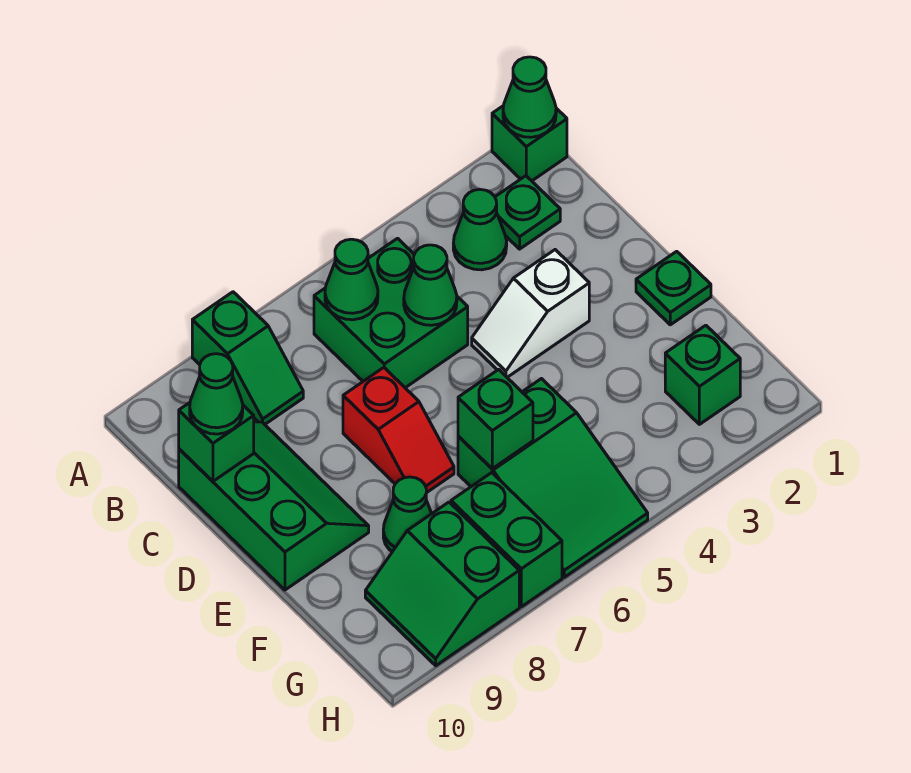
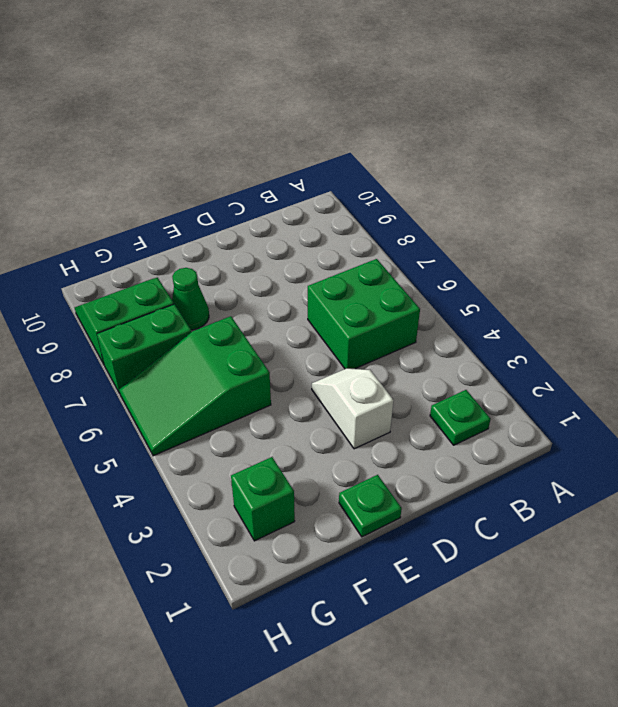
none -> green 1x1 brick [492,105,567,181]
none -> green 1x2 slope [192,292,303,424]
none -> green 1x1 cone [453,189,507,270]

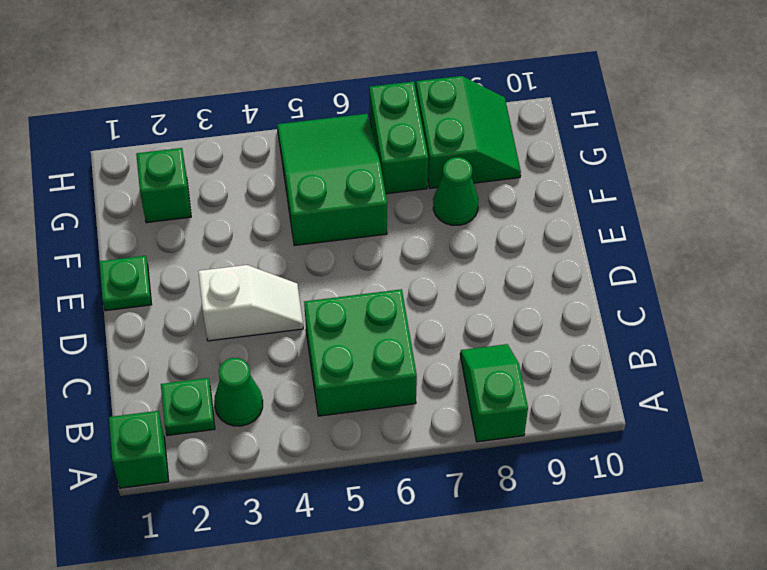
none -> green 2x3 slope [179,422,369,590]
none -> red 1x2 slope [343,368,454,493]
none -> green 1x1 cone [503,57,556,137]

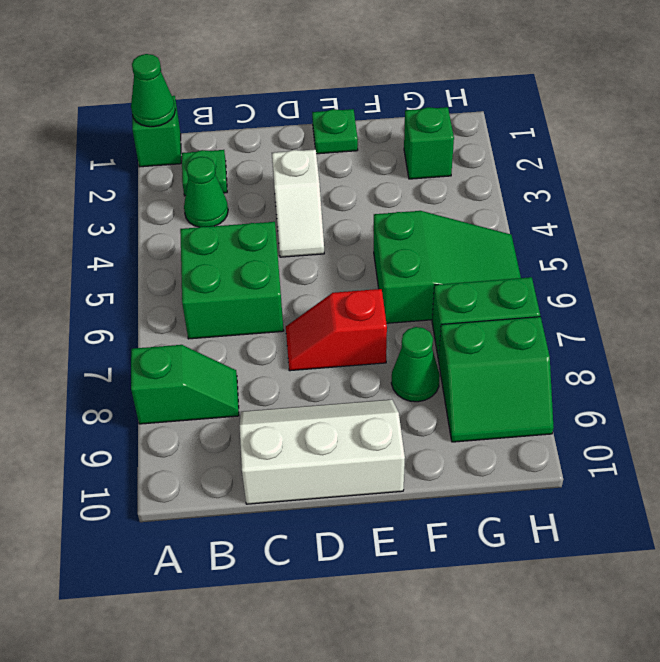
white 2x3 slope [240,399,405,504] -> green 2x3 slope [179,422,369,590]
red 1x2 slope [286,289,387,371] -> red 1x2 slope turned to [343,368,454,493]
none -> green 1x1 cone [325,239,378,320]
none -> green 1x1 cone [404,245,457,325]
none -> green 1x1 brick [179,403,254,481]

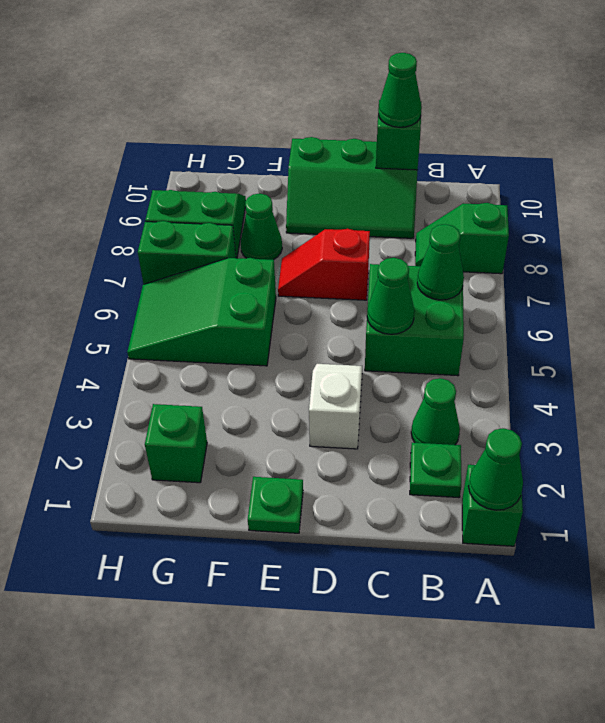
none -> green 1x1 brick [458,370,533,469]

